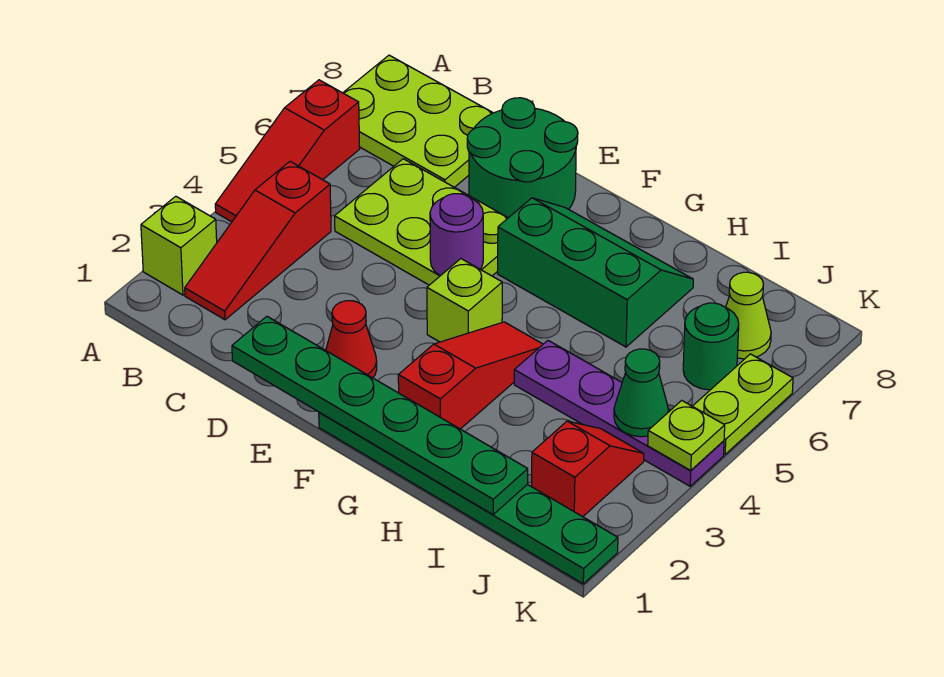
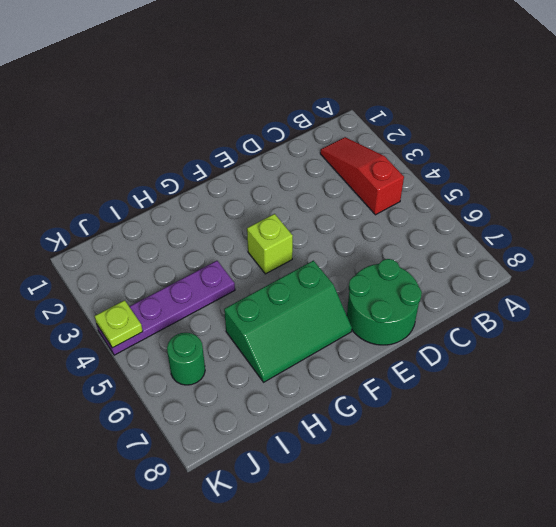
none -> lime 1x1 brick [141,196,217,295]
none -> red 1x3 slope [215,80,360,222]
none -> lime 2x3 plate [343,55,493,187]

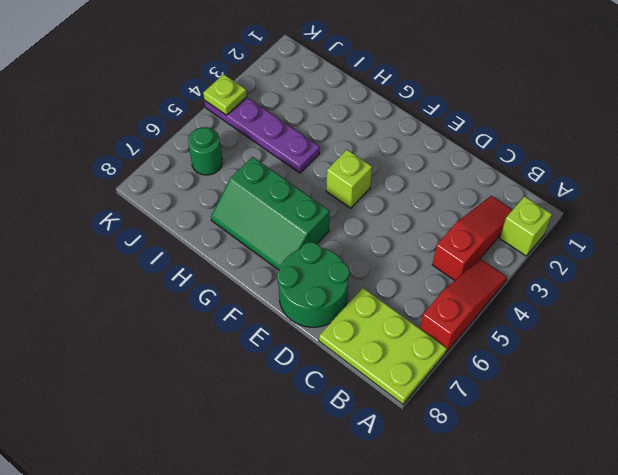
none -> lime 2x3 plate [335,159,508,285]
none -> red 1x1 cone [326,301,377,378]
none -> green 1x6 plate [319,412,618,584]

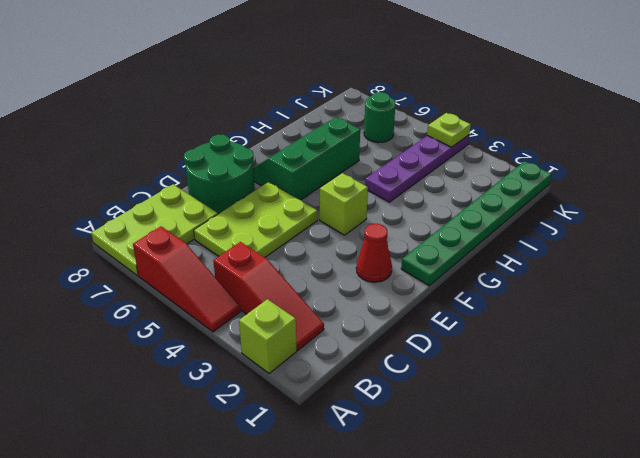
none -> red 1x3 slope [398,322,543,429]
none -> red 1x2 slope [532,421,644,517]
none -> lime 1x1 cone [726,272,771,359]

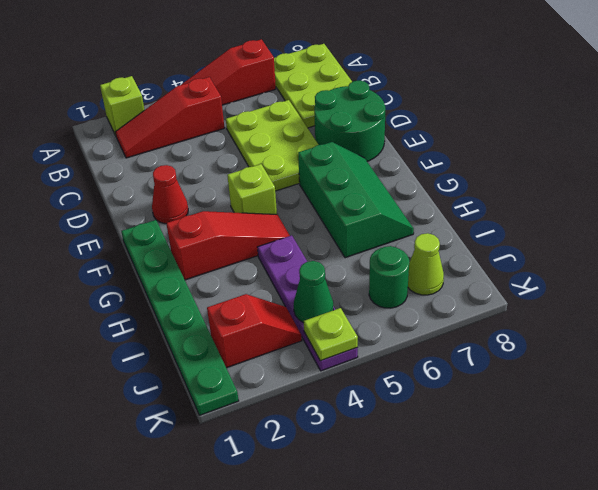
none -> lime 1x2 plate [693,354,793,454]
none -> green 1x6 plate [232,316,528,515]
none -> purple 1x1 round brick [430,194,483,276]

